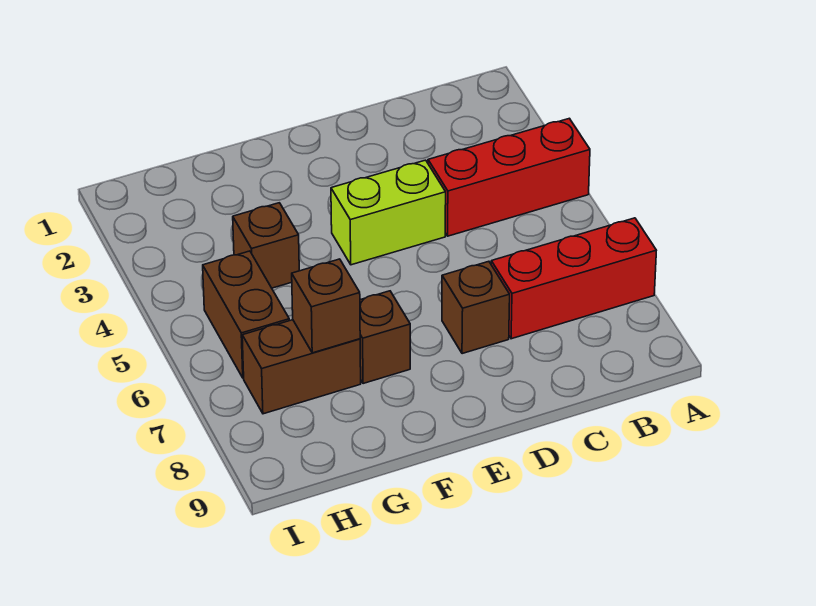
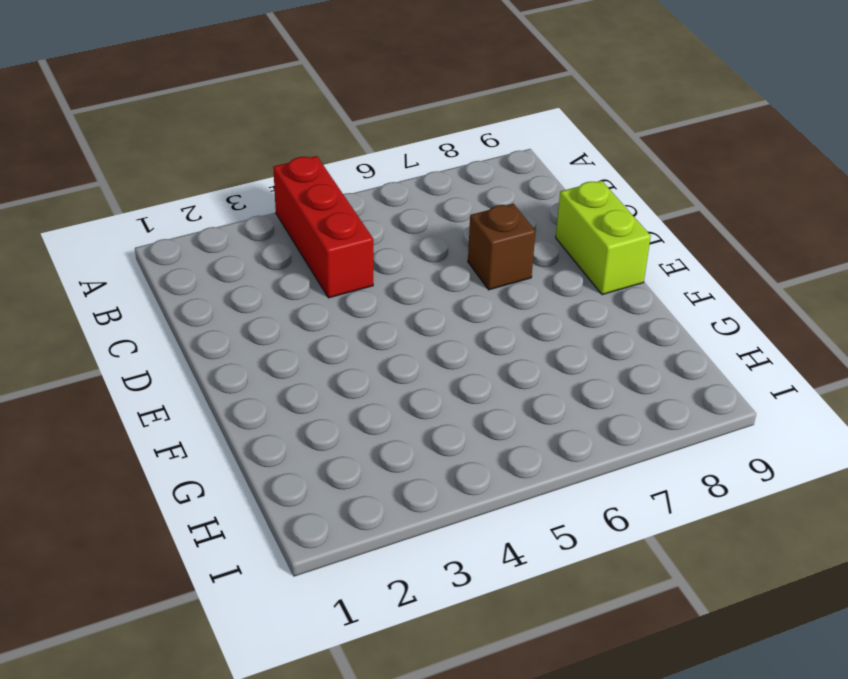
lime 1x2 brick [556,181,651,295] -> lime 1x2 brick moved to [331,160,446,265]
none -> red 1x3 brick [491,218,656,339]
none -> brown 1x1 brick [360,291,410,384]

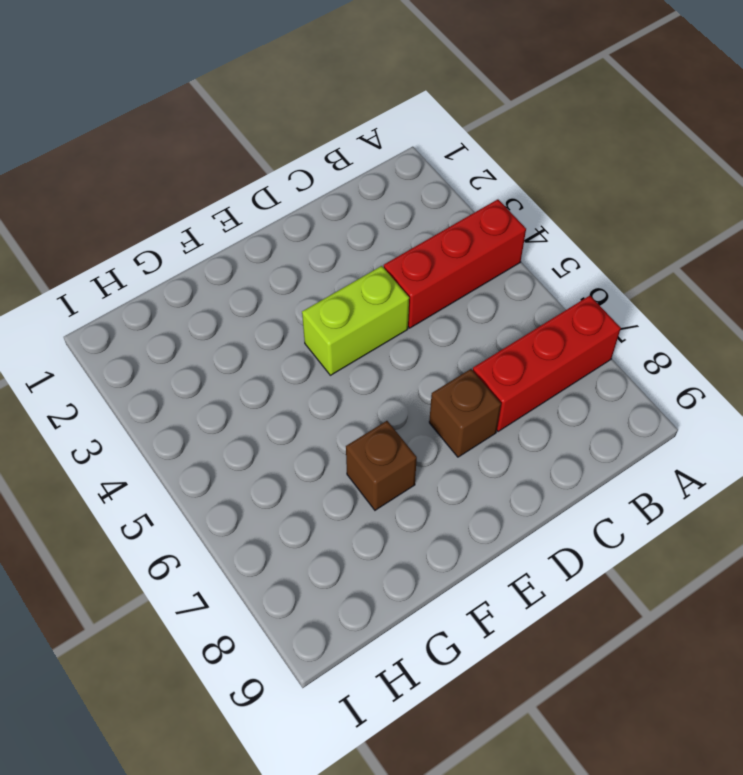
none -> brown 1x1 brick [233,203,299,288]
none -> brown 1x2 brick [242,320,361,414]

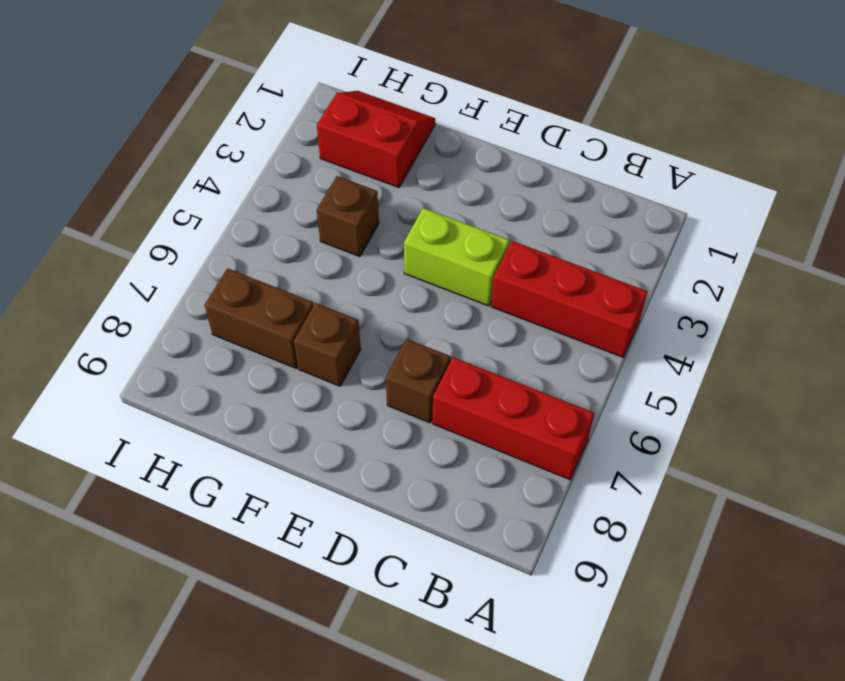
red 2x2 slope [317,91,435,188] -> none
none -> brown 1x2 brick [203,251,289,378]
none -> brown 1x1 brick [292,259,360,353]

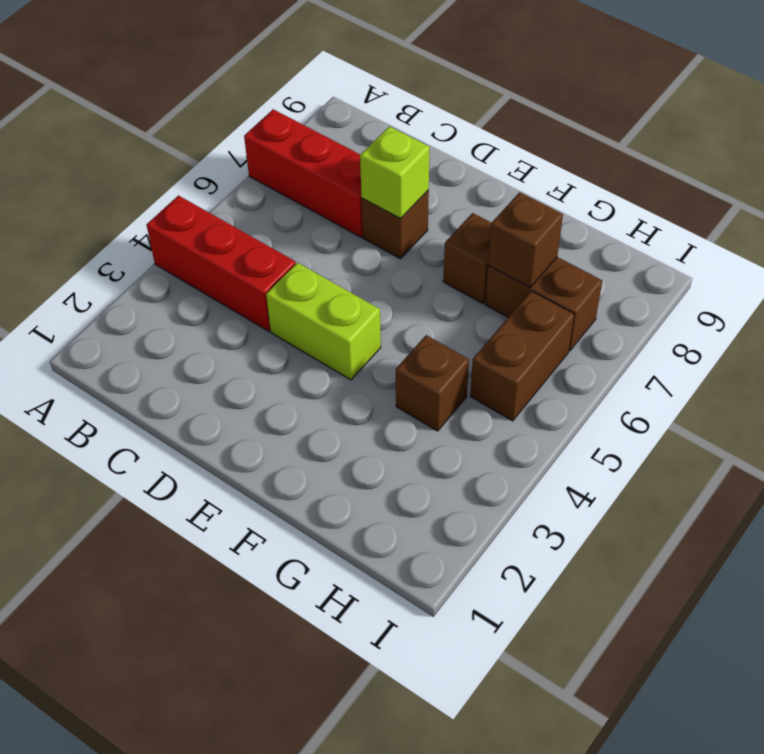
lime 1x1 brick [360,126,430,218] -> none

